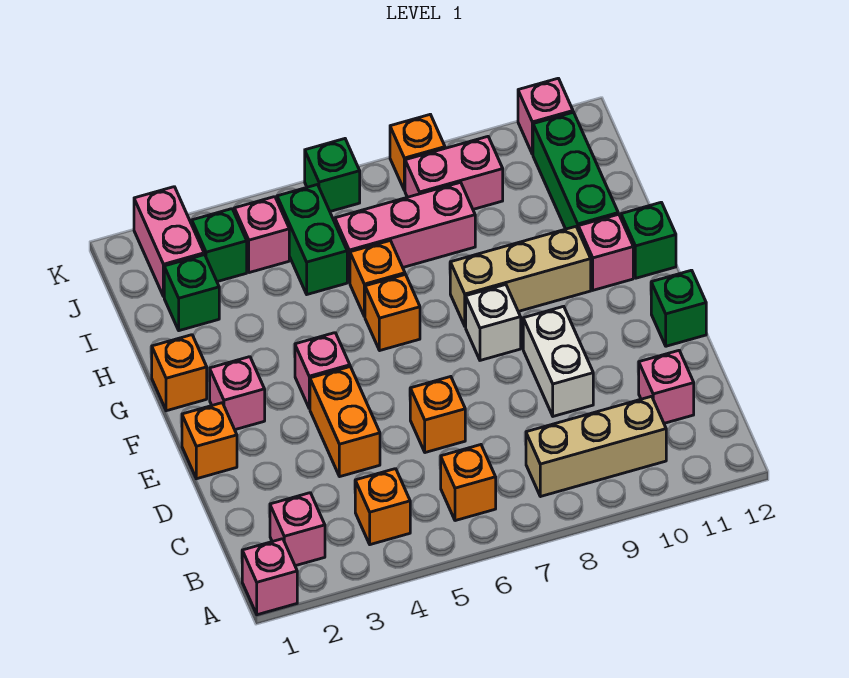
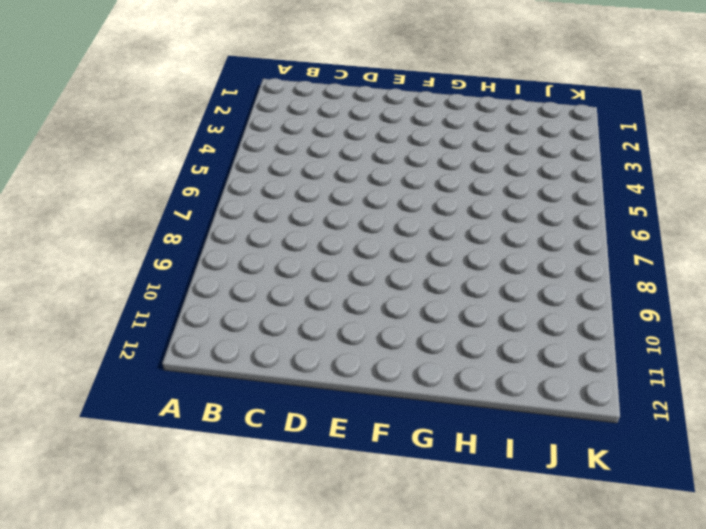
none -> pink 1x1 brick [242,539,297,615]
none -> pink 1x1 brick [270,493,325,566]
none -> orange 1x1 brick [355,469,410,545]
none -> orange 1x1 brick [441,445,496,521]

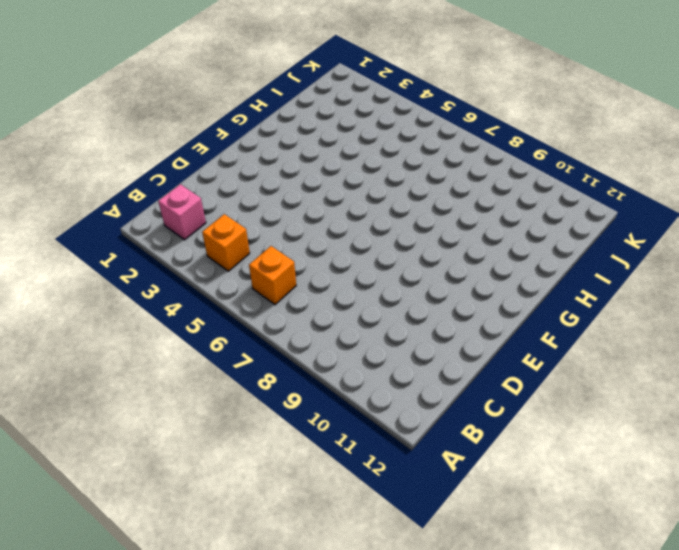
none -> pink 1x1 brick [242,539,297,615]
none -> tan 1x3 brick [526,396,666,497]
none -> pink 1x1 brick [639,351,694,423]
none -> orange 1x2 brick [310,367,380,477]

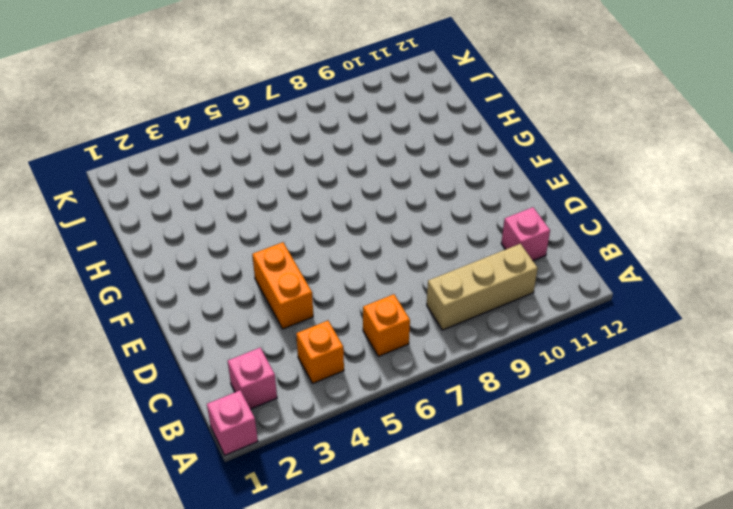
none -> orange 1x1 brick [410,377,465,453]
none -> white 1x2 brick [523,306,593,416]
none -> orange 1x1 brick [182,403,237,479]
none -> green 1x1 brick [651,270,706,346]

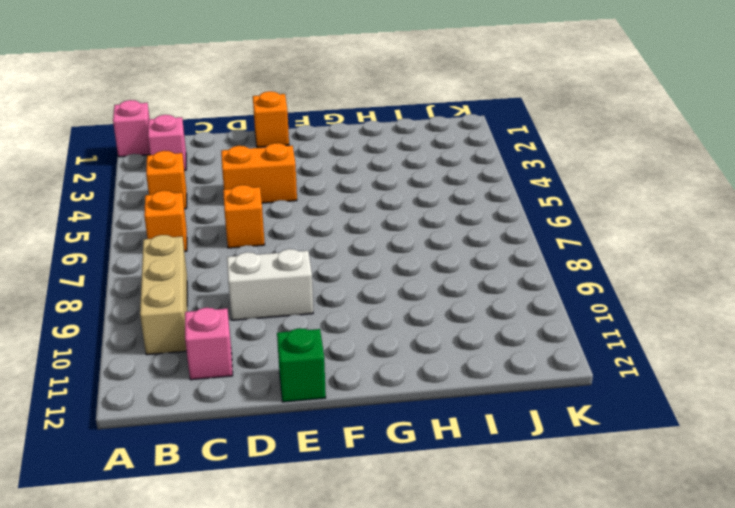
none -> pink 1x1 brick [210,357,265,430]
none -> pink 1x1 brick [295,333,350,409]
none -> white 1x1 brick [466,285,521,360]
none -> orange 1x1 brick [152,335,207,411]

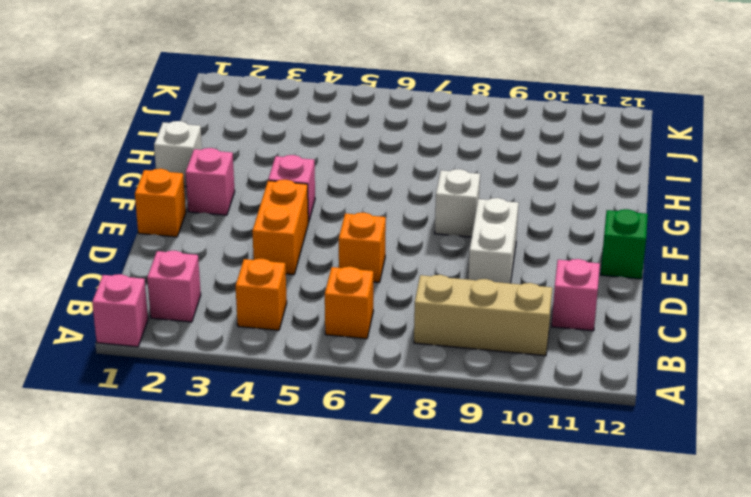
white 1x1 brick [154,121,202,186] -> orange 1x1 brick [152,335,207,411]
none -> orange 1x1 brick [365,275,420,350]
none -> tan 1x3 brick [450,227,591,326]
none -> pink 1x1 brick [578,214,633,290]
none -> green 1x1 brick [621,202,676,278]

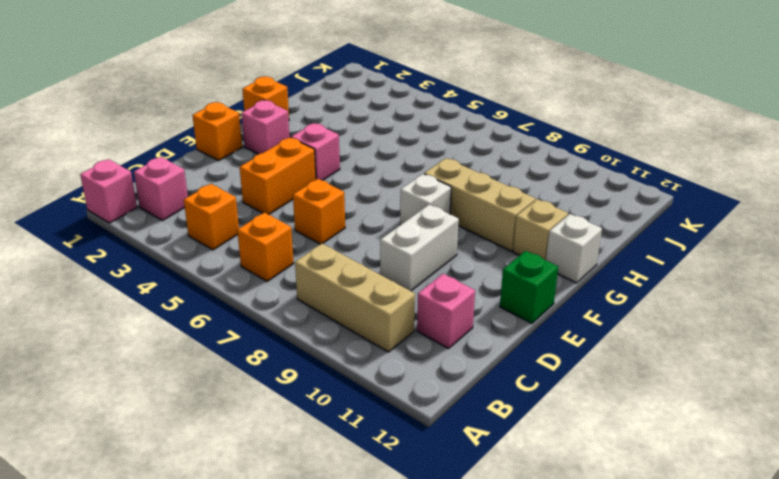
tan 1x1 brick [513,199,568,260] -> pink 1x1 brick [578,214,633,290]
white 1x1 brick [546,214,602,283] -> green 1x1 brick [621,202,676,278]
none -> orange 1x1 brick [365,275,420,350]
none -> orange 1x1 brick [350,241,405,317]
none -> green 1x3 brick [533,112,618,229]
none -> green 1x1 brick [164,255,219,331]

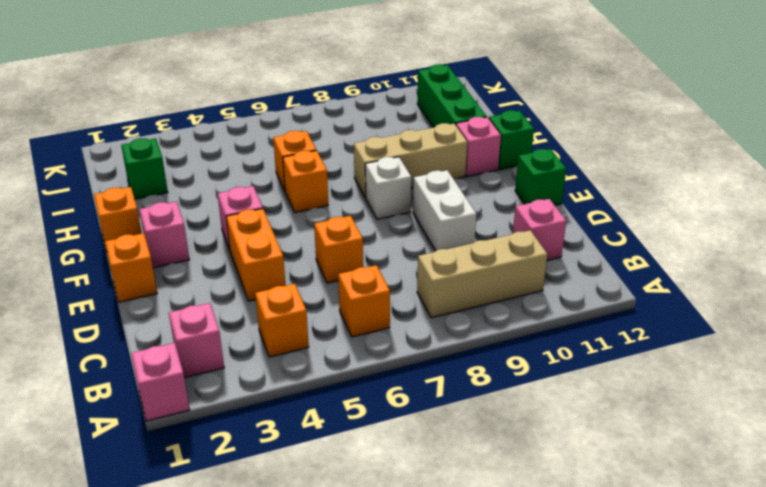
none -> green 1x2 brick [277,185,347,294]
none -> pink 1x3 brick [335,182,475,283]
none -> pink 1x2 brick [134,187,204,296]
none -> green 1x1 brick [192,209,247,282]

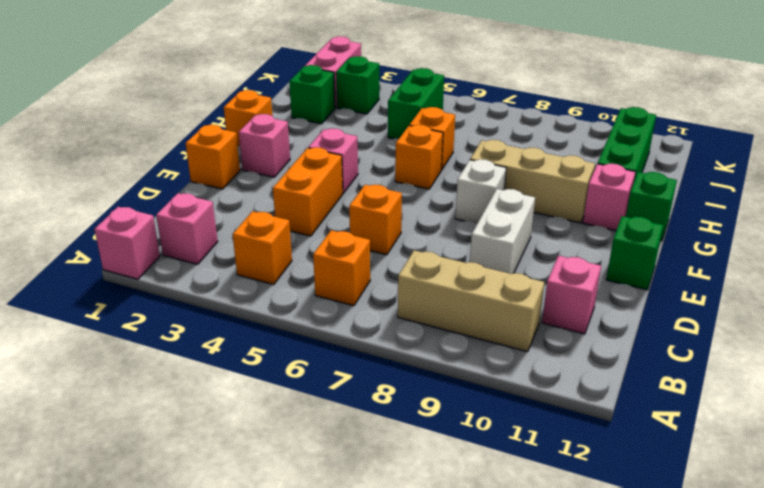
none -> pink 1x3 brick [335,182,475,283]
none -> pink 1x1 brick [234,197,289,273]
none -> pink 1x2 brick [405,137,503,209]
none -> green 1x1 brick [305,139,360,211]

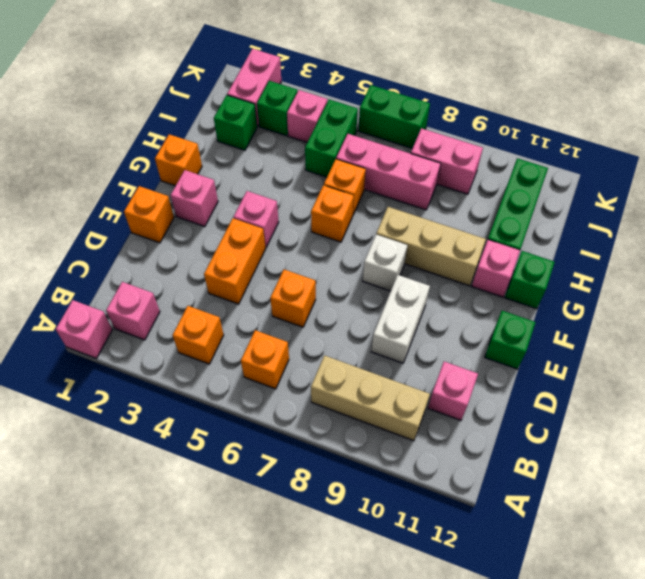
green 1x2 brick [358,85,430,148] -> green 1x1 brick [305,139,360,211]
none -> orange 1x1 brick [390,114,445,190]
none -> pink 1x1 brick [518,78,573,154]

